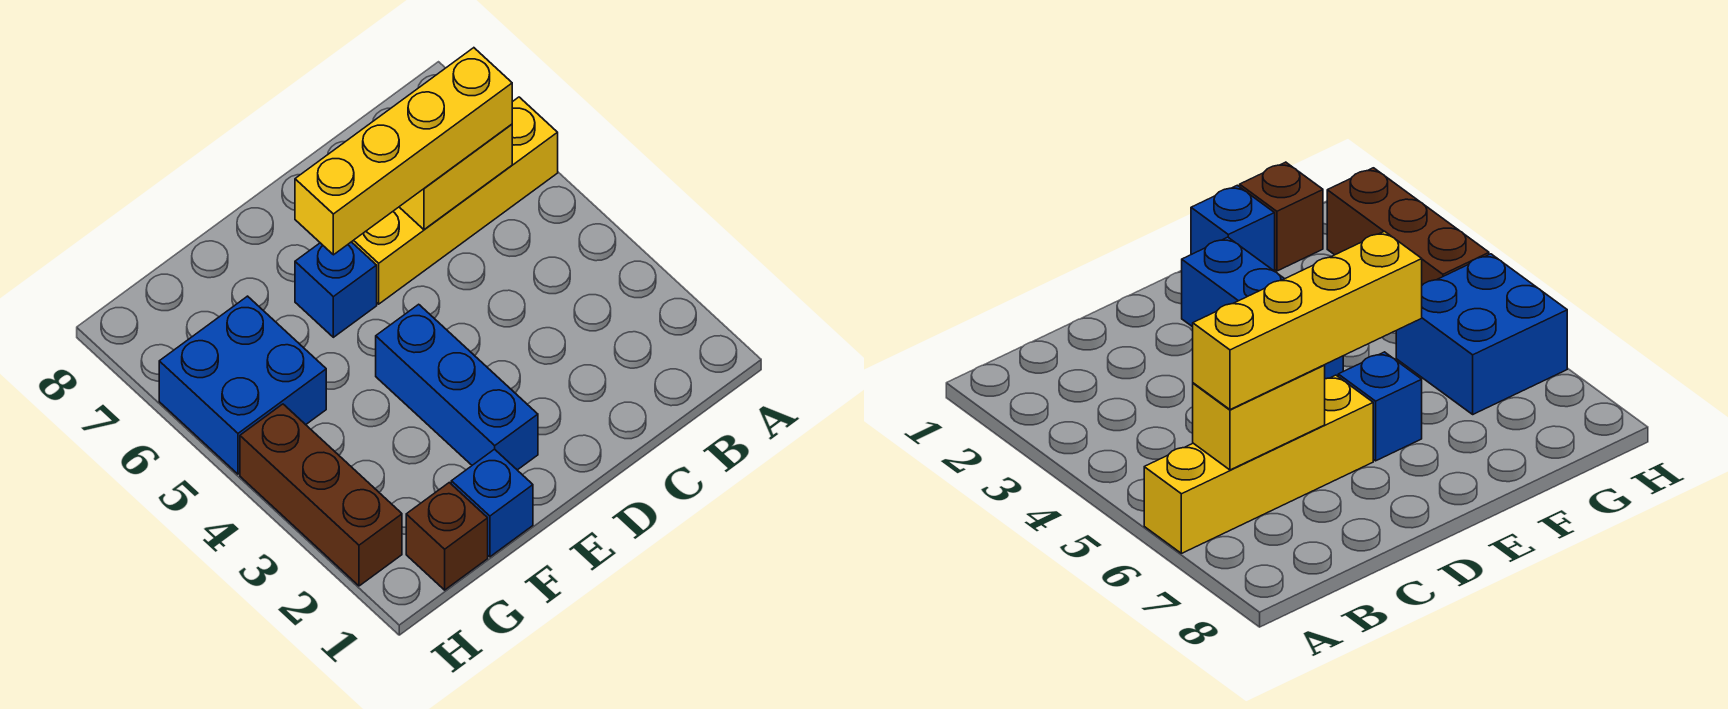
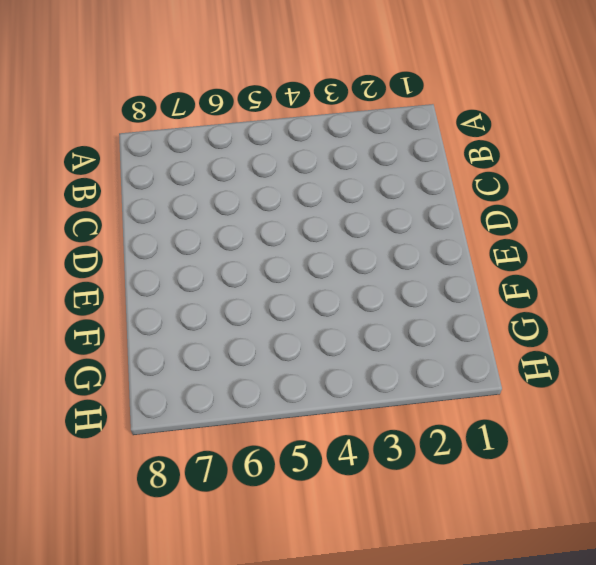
none -> yellow 1x4 brick [352,97,558,304]
none -> blue 1x3 brick [376,304,538,470]

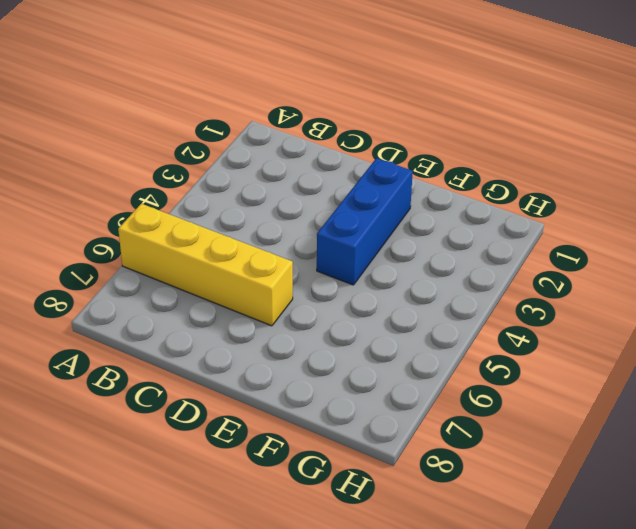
none -> blue 1x1 brick [295,242,377,337]
none -> blue 1x1 brick [451,449,533,557]

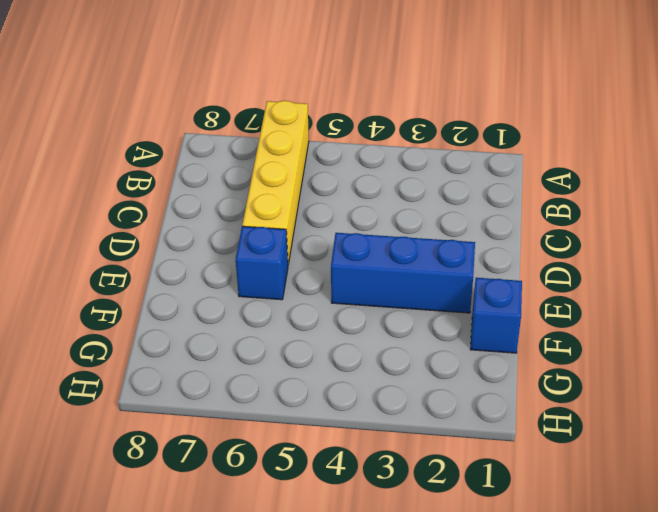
none -> brown 1x1 brick [406,483,488,590]
none -> blue 2x2 brick [159,296,326,474]

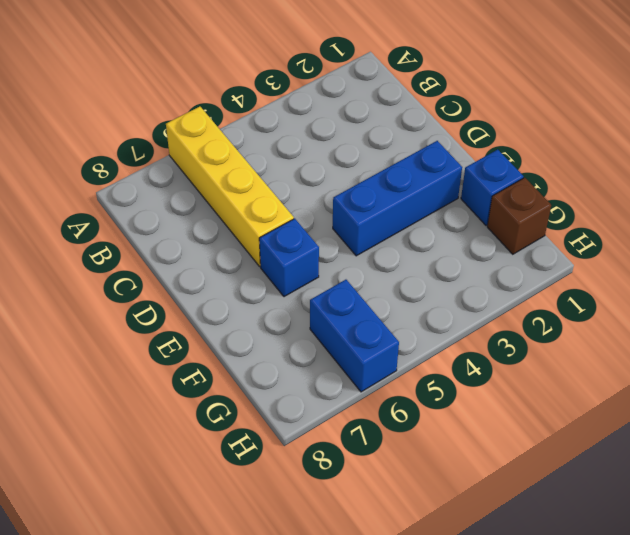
blue 1x2 brick [310,280,399,392] -> blue 2x2 brick [159,296,326,474]
none -> brown 1x3 brick [240,404,402,586]
none -> yellow 1x2 brick [400,124,512,230]

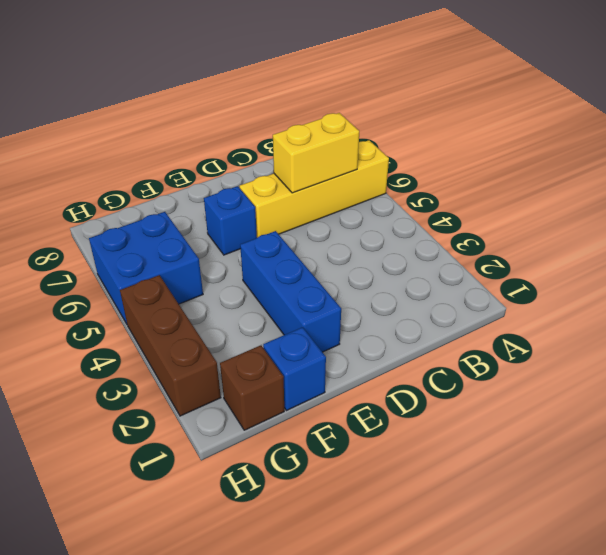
none -> yellow 1x4 brick [295,48,512,255]

